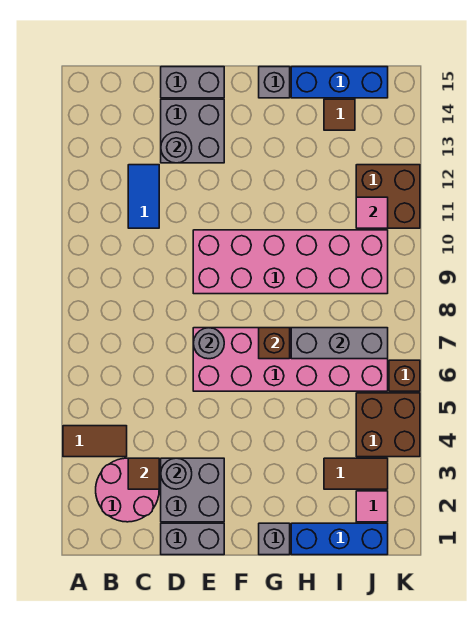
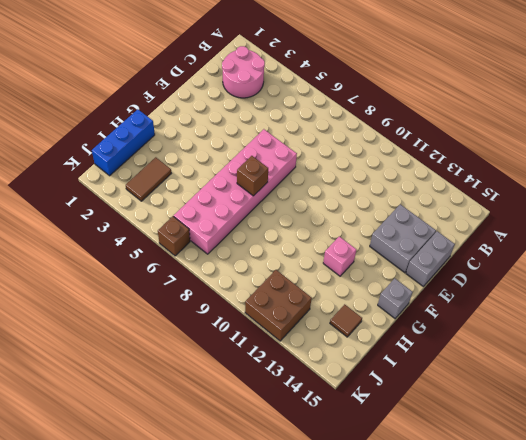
pink 1x1 brick [323,236,356,276] -> none
none -> brown 1x2 tile [63,426,127,457]
none -> blue 1x2 tile [128,165,159,228]
none -> grey 1x2 brick [161,523,224,555]

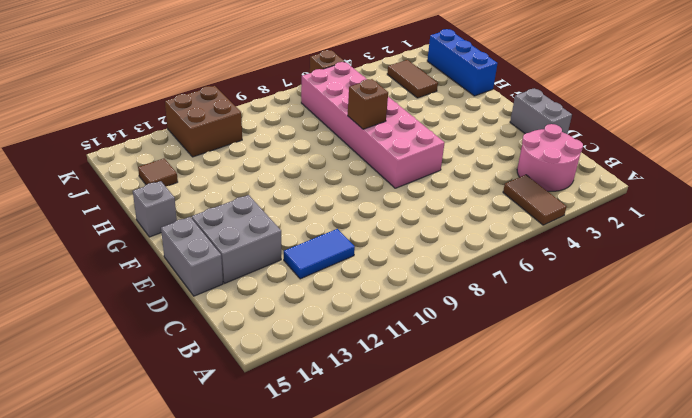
none -> grey 2x2 brick [161,458,224,522]
none -> pink 2x6 brick [193,230,388,294]
none -> grey 1x1 brick [259,523,290,555]

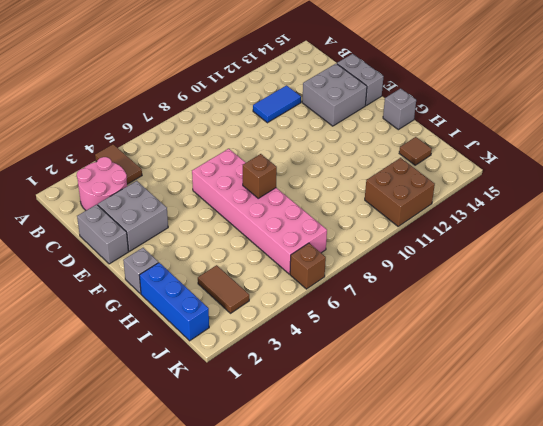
none -> pink 2x6 brick [193,230,388,294]
none -> blue 1x3 brick [291,67,388,98]
none -> pink 1x1 tile [356,491,388,522]

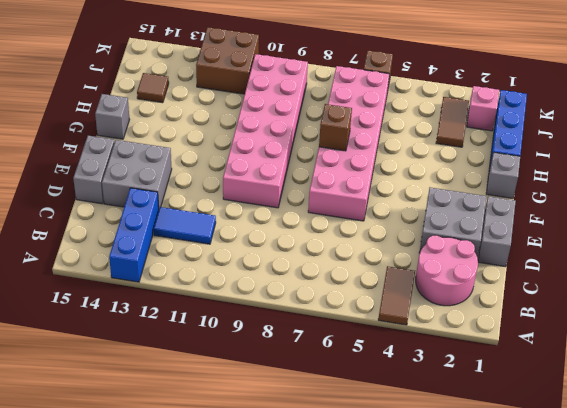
blue 1x3 brick [109,188,159,282] -> blue 1x3 brick moved to [291,67,388,98]
pink 1x1 brick [467,86,499,131] -> pink 1x1 tile [356,491,388,522]
none -> brown 2x2 brick [356,393,420,457]
none -> brown 1x1 tile [128,458,159,489]
none -> grey 1x1 round brick [161,458,192,489]

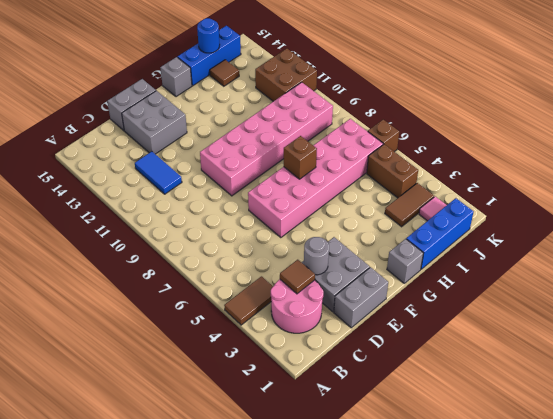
blue 1x1 round brick [197,18,220,53] -> none
brown 1x2 brick [367,144,418,198] -> brown 2x2 brick [356,393,420,457]
none -> grey 1x1 round brick [161,132,192,163]
none -> grey 1x1 round brick [193,328,224,359]
none -> grey 1x3 brick [291,328,388,359]

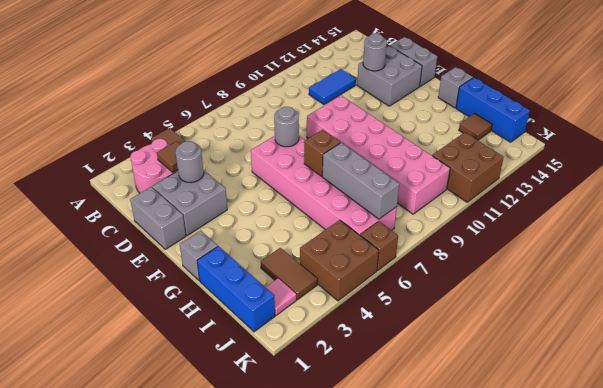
none -> pink 1x1 tile [356,197,388,228]

